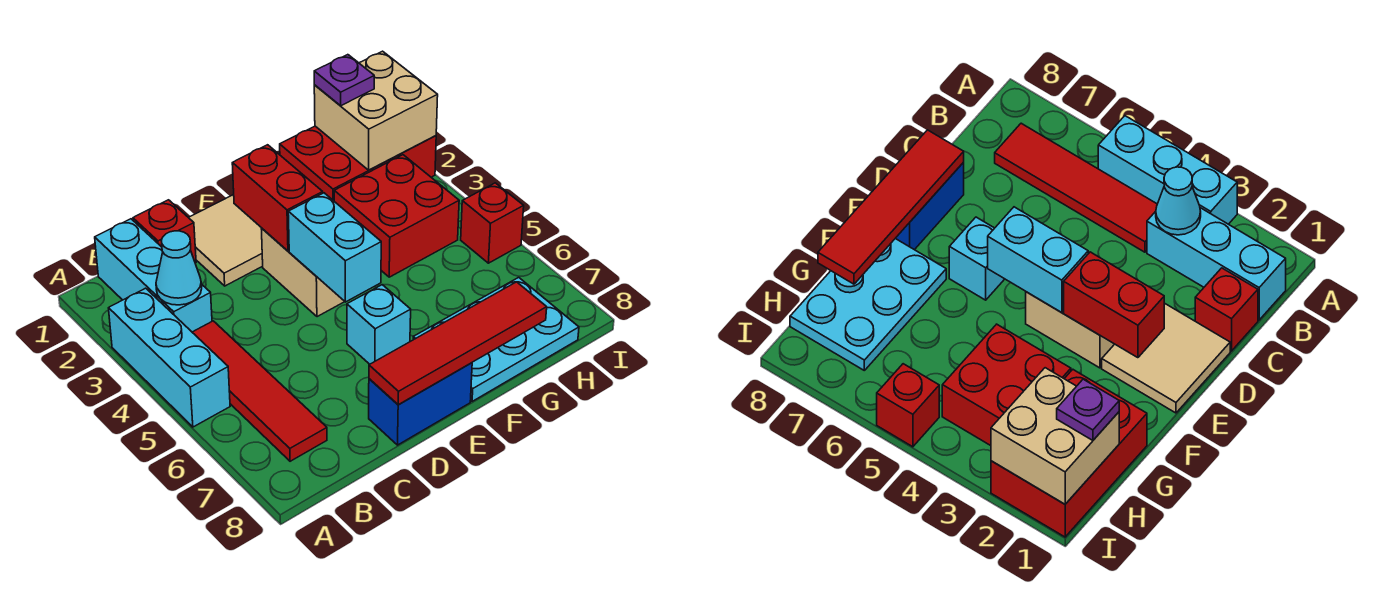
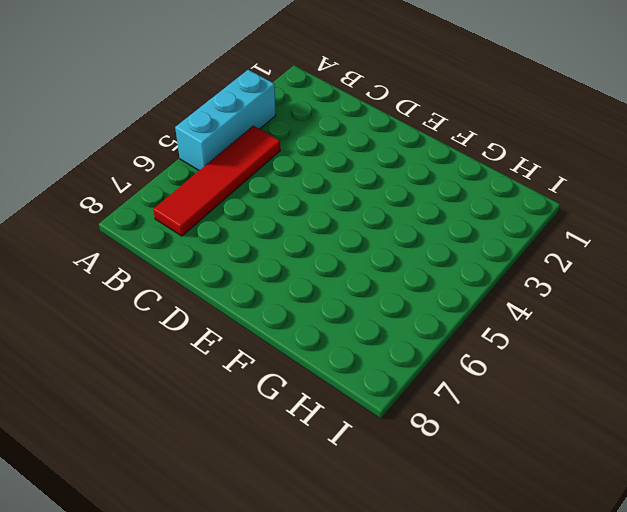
none -> cyan 1x3 brick [95,219,212,332]
none -> red 1x1 brick [133,200,196,263]
none -> tan 2x2 tile [188,195,263,286]

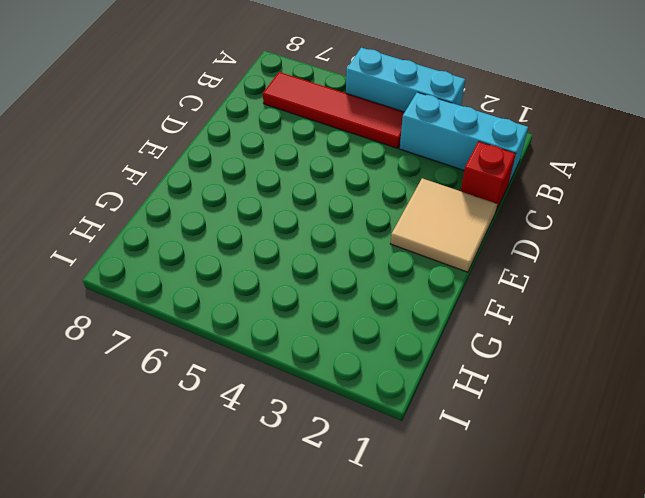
none -> blue 1x2 brick [369,363,472,445]
none -> tan 1x2 brick [261,228,345,317]
none -> cyan 1x1 brick [347,285,411,364]

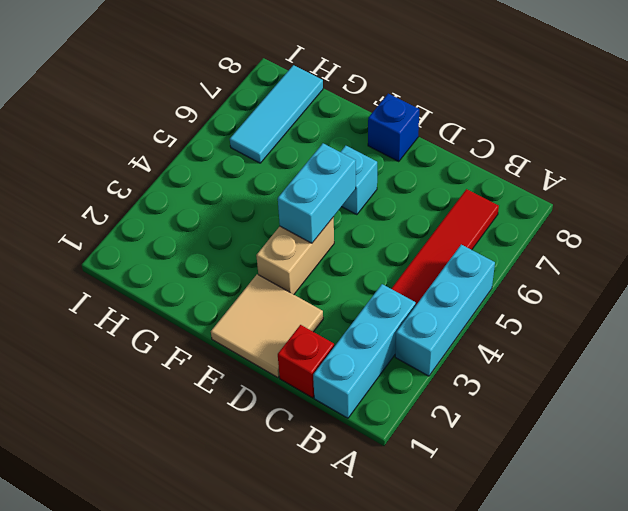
blue 1x1 brick [368,94,419,162] -> blue 1x2 brick [369,363,472,445]
cyan 1x3 tile [230,65,323,163] -> cyan 2x3 plate [413,277,579,401]
none -> red 2x3 brick [280,126,436,201]
none -> red 2x2 brick [334,155,459,277]
none -> red 1x1 brick [461,183,524,263]

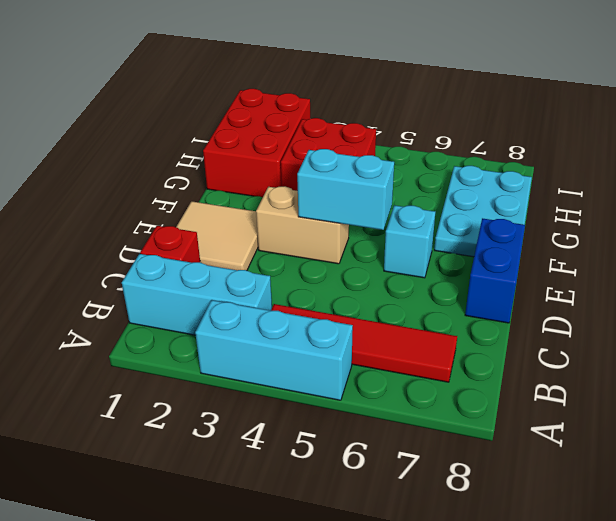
none -> red 1x1 brick [461,183,524,263]
none -> cyan 1x1 cone [156,231,202,305]
none -> red 1x4 tile [369,282,547,405]

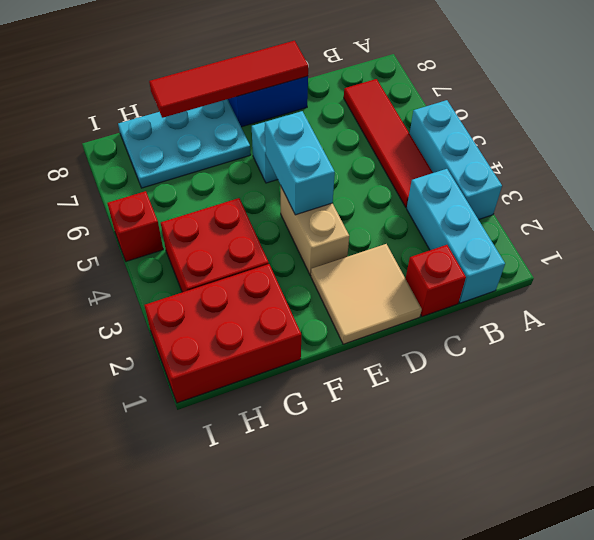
none -> cyan 1x1 cone [156,231,202,305]
none -> red 1x2 brick [232,145,323,251]
none -> tan 2x2 brick [314,51,438,170]

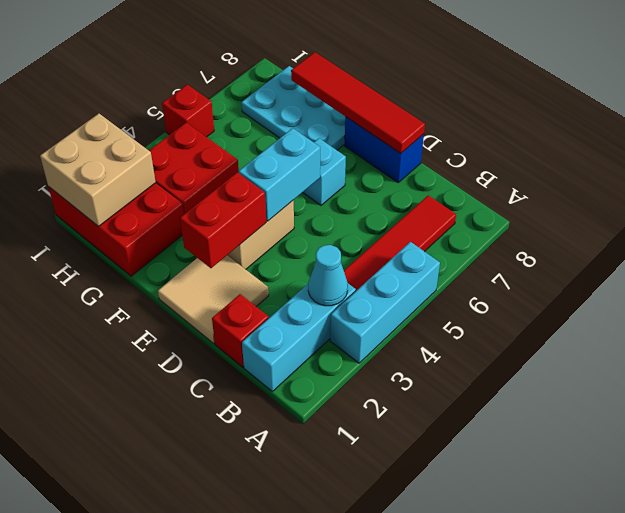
none -> purple 1x1 plate [314,55,374,106]

